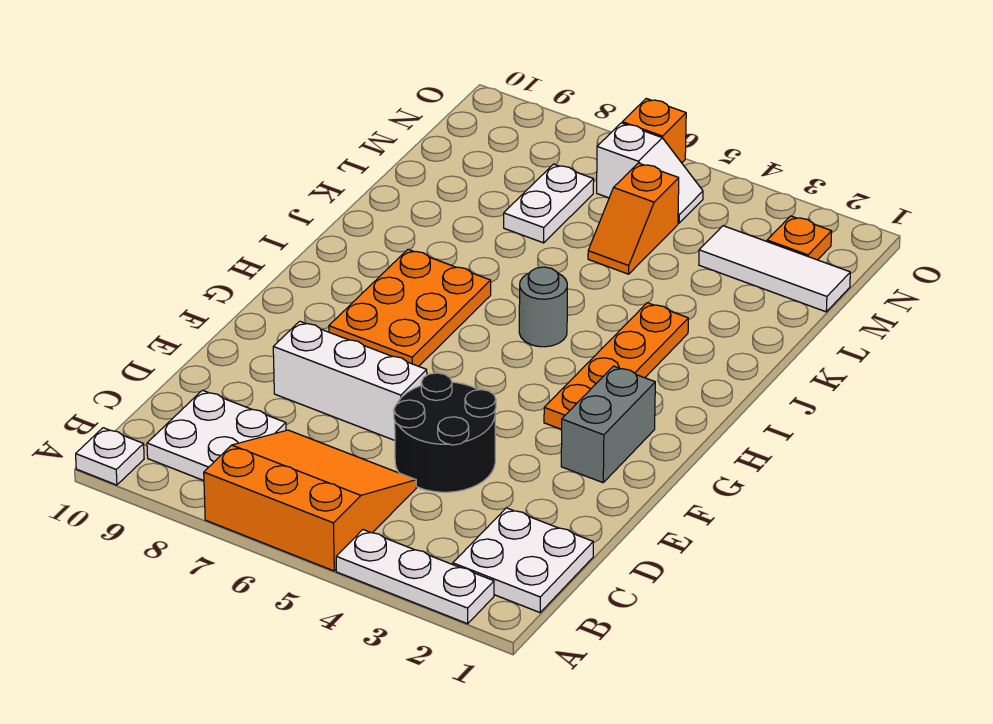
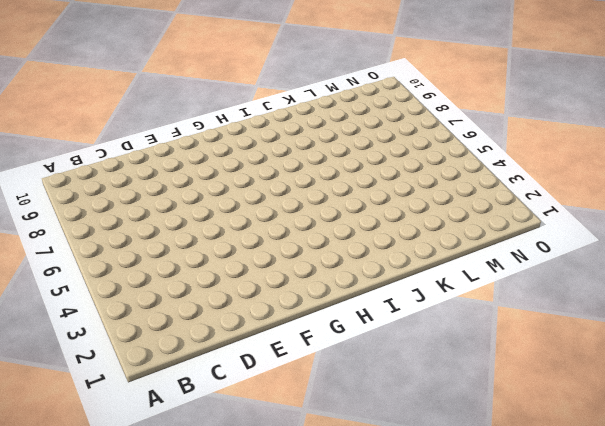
none -> white 1x3 plate [336,530,494,624]
none -> orange 3x3 slope [204,430,416,571]
none -> white 1x1 plate [76,428,144,485]

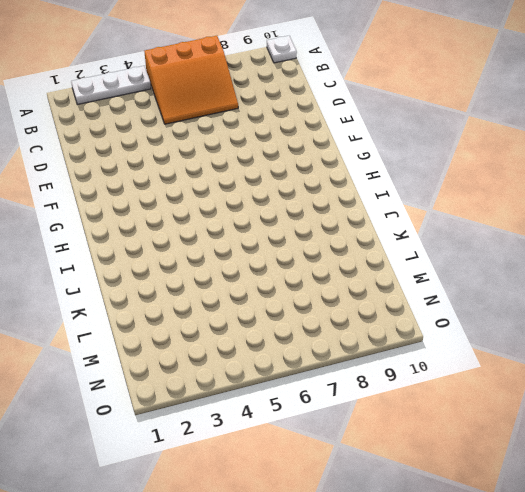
none -> white 2x2 plate [453,508,593,612]
none -> white 2x2 plate [147,390,286,481]
none -> black 2x2 round brick [394,373,496,492]

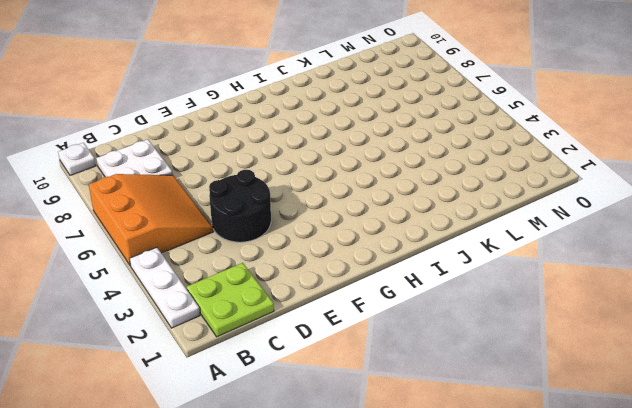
lime 2x2 plate [187,263,274,337] -> white 2x2 plate [453,508,593,612]
none -> white 1x3 brick [273,321,427,440]
none -> grey 1x2 brick [561,366,655,483]
none -> orange 1x4 plate [544,303,688,430]

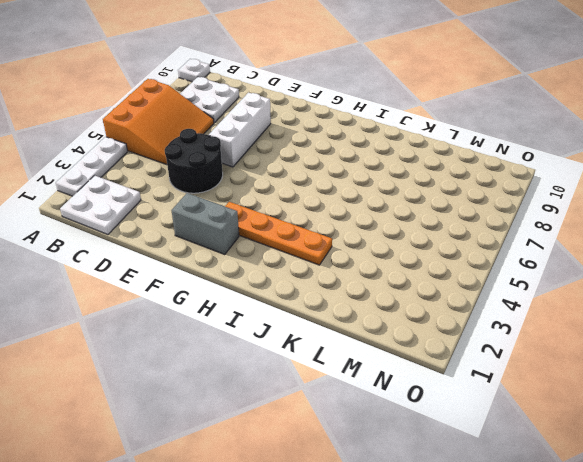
none -> orange 2x3 plate [329,249,491,366]
none -> grey 1x1 round brick [519,267,567,347]
none -> orange 1x2 slope [588,163,679,274]

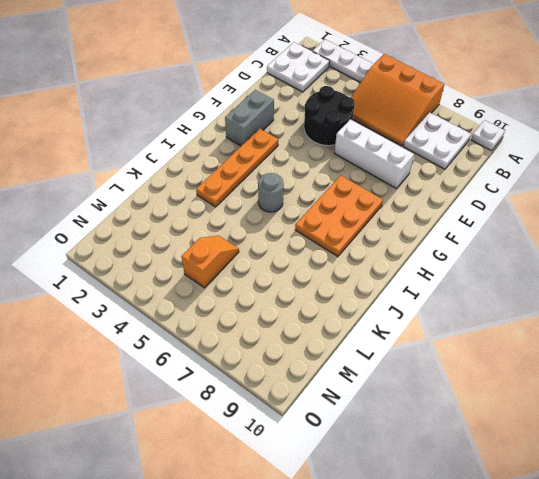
none -> white 1x2 plate [504,164,594,243]
none -> white 1x3 tile [699,226,850,312]
none -> orange 1x1 plate [767,216,832,260]

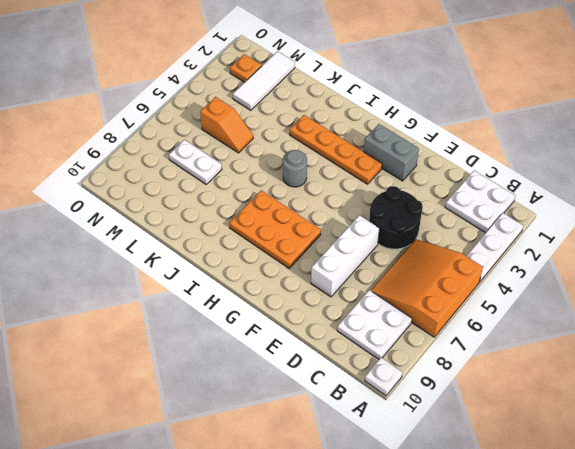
none -> white 1x2 slope [597,123,703,223]
none -> orange 1x1 brick [622,98,686,163]

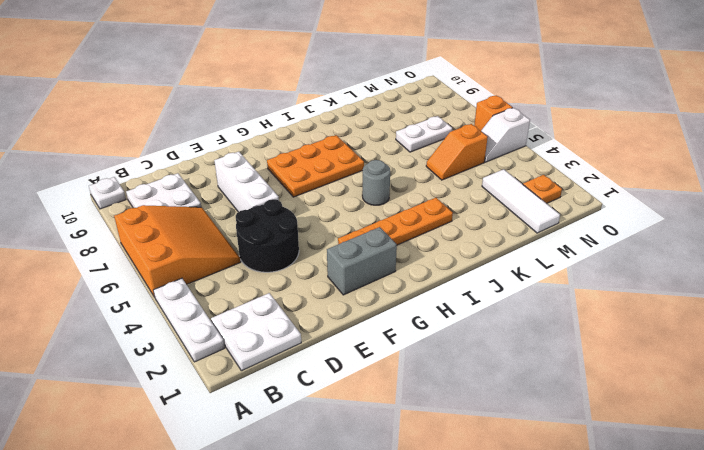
white 1x2 slope [481,108,530,162] -> white 1x2 slope turned to [597,123,703,223]

